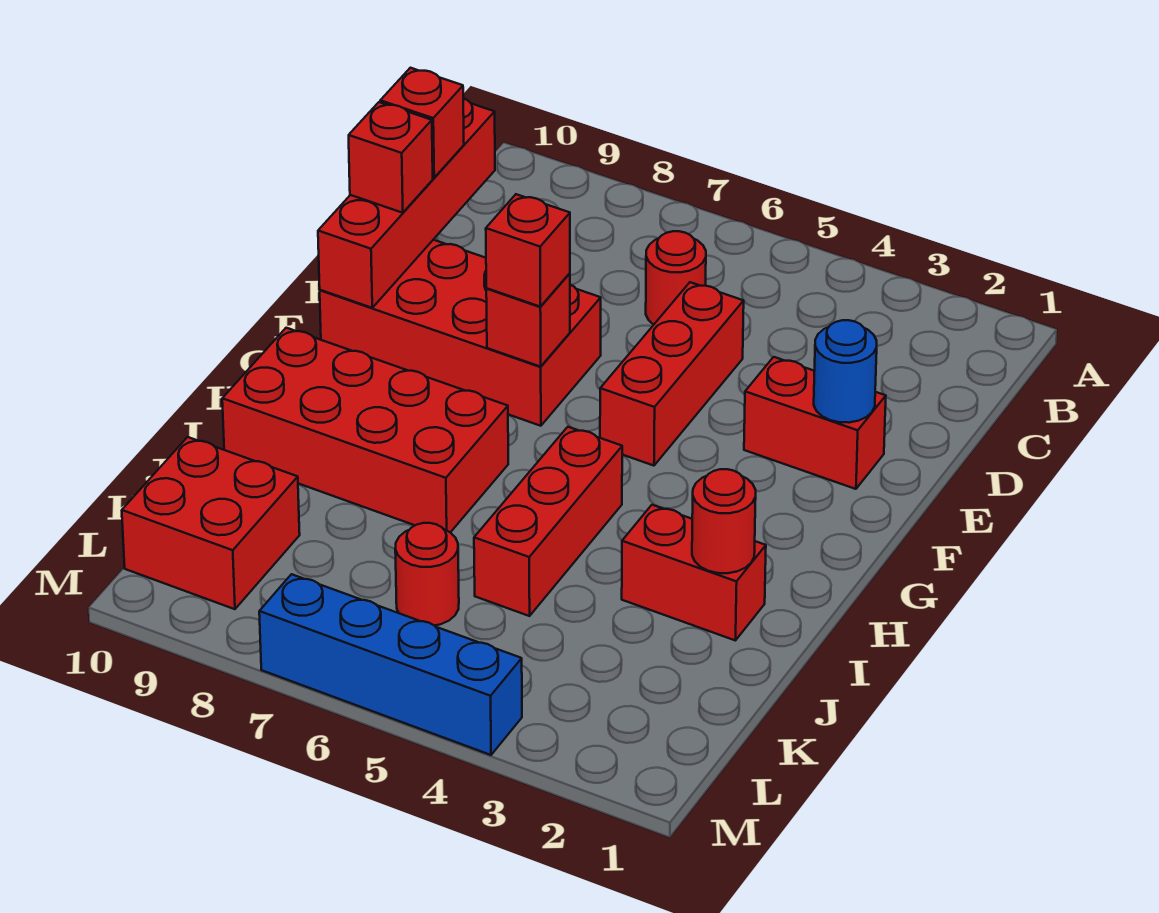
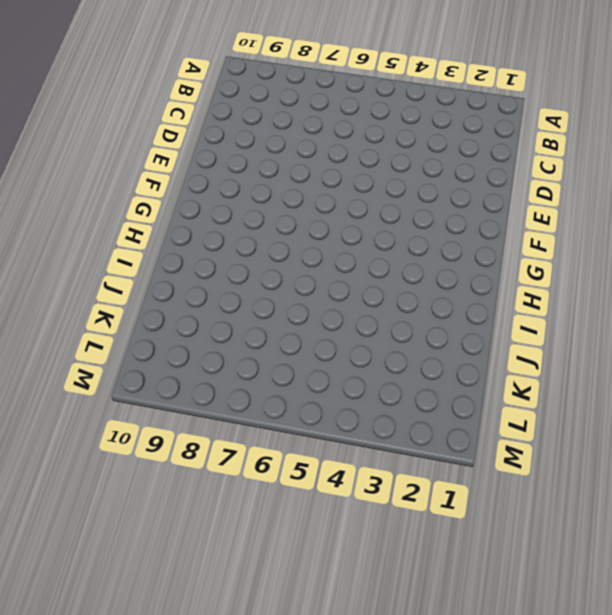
none -> red 1x1 round brick [646,231,706,325]
none -> red 1x3 brick [600,282,744,466]
none -> red 1x2 brick [744,357,886,489]

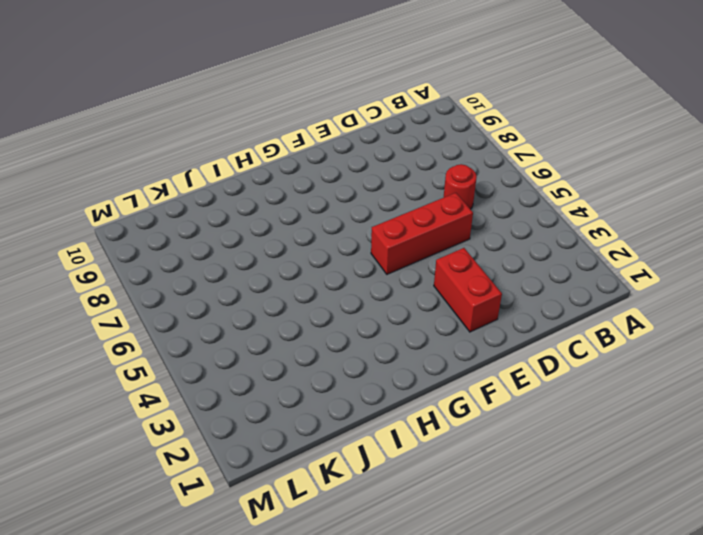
none -> red 2x4 brick [320,240,601,426]
none -> red 1x3 brick [474,427,622,616]
none -> red 2x4 brick [222,328,508,532]

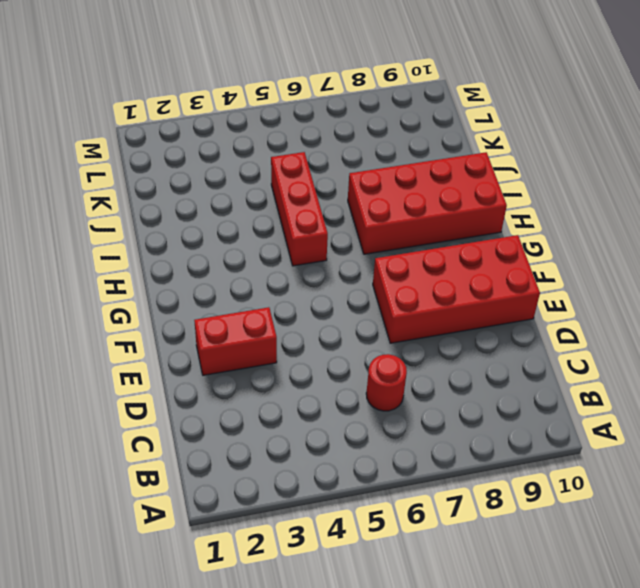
none -> red 1x3 brick [600,282,744,466]
none -> red 1x2 brick [622,505,766,641]
none -> red 1x1 round brick [395,523,459,626]

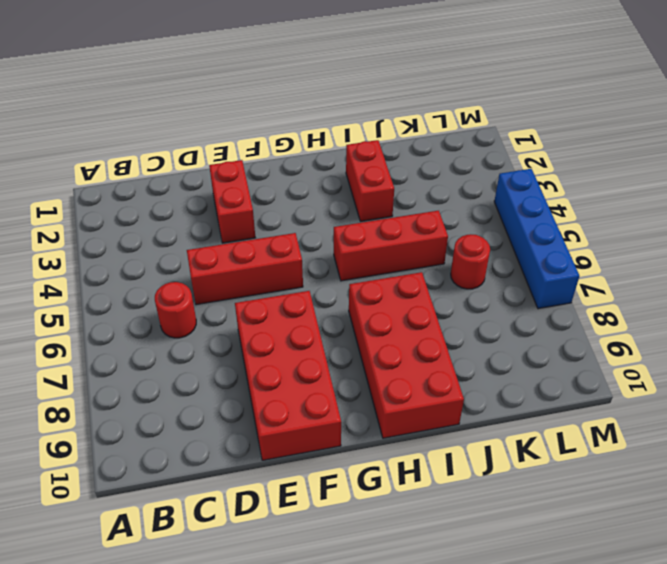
none -> red 2x2 brick [122,437,300,609]
none -> red 1x4 brick [318,98,495,308]
none -> blue 1x1 round brick [814,320,877,423]

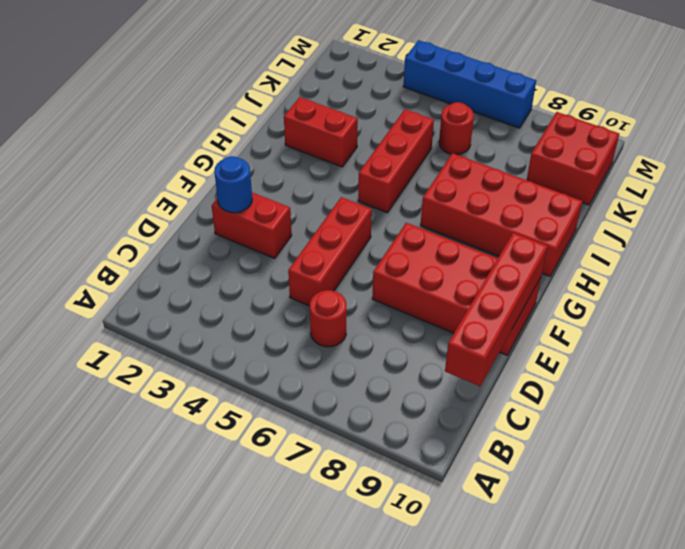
none -> red 1x1 brick [486,273,570,367]
none -> red 1x1 round brick [692,469,756,573]
none -> red 1x1 brick [380,68,464,178]

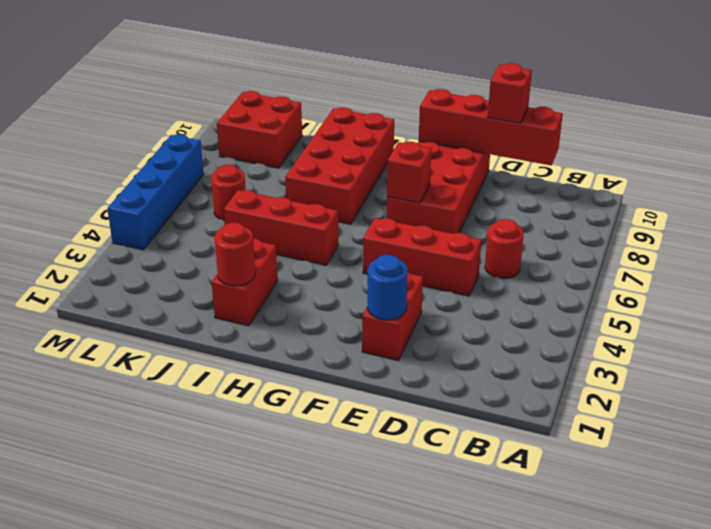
none -> red 1x1 brick [349,102,433,213]
none -> red 1x1 brick [486,194,570,306]

